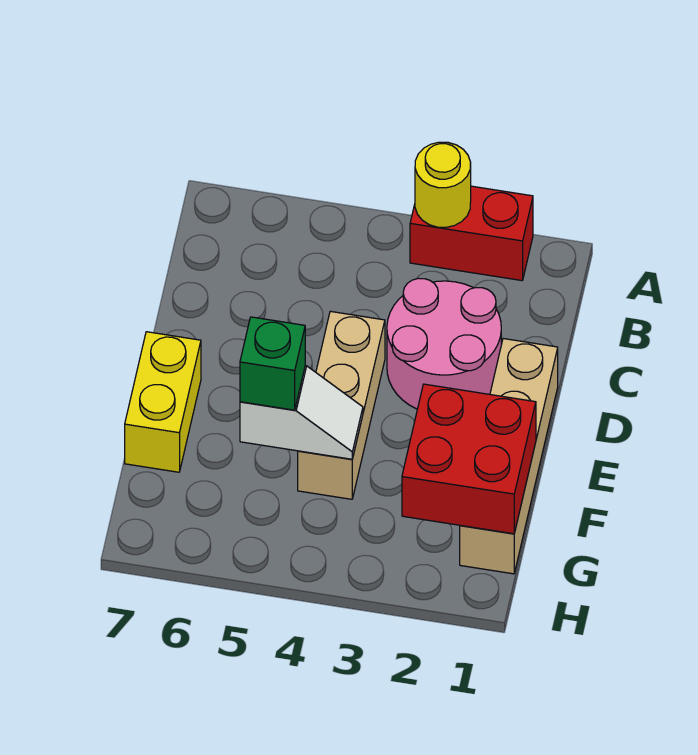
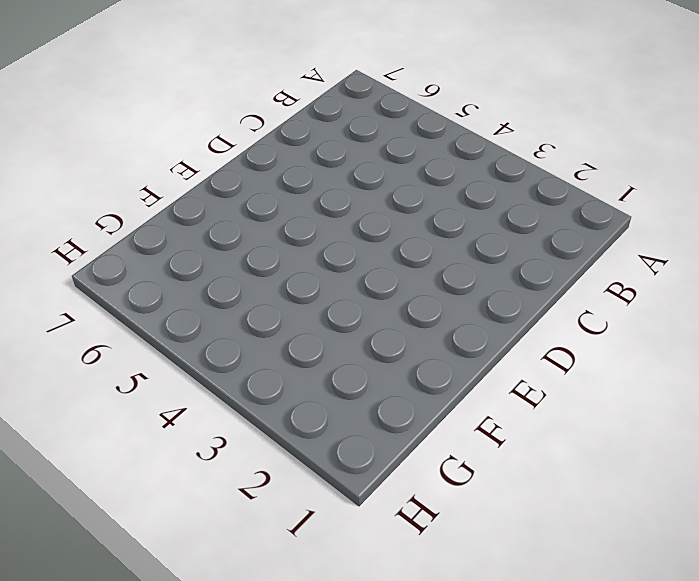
none -> red 1x2 brick [410,186,533,281]
none -> pink 2x2 round brick [387,278,501,409]

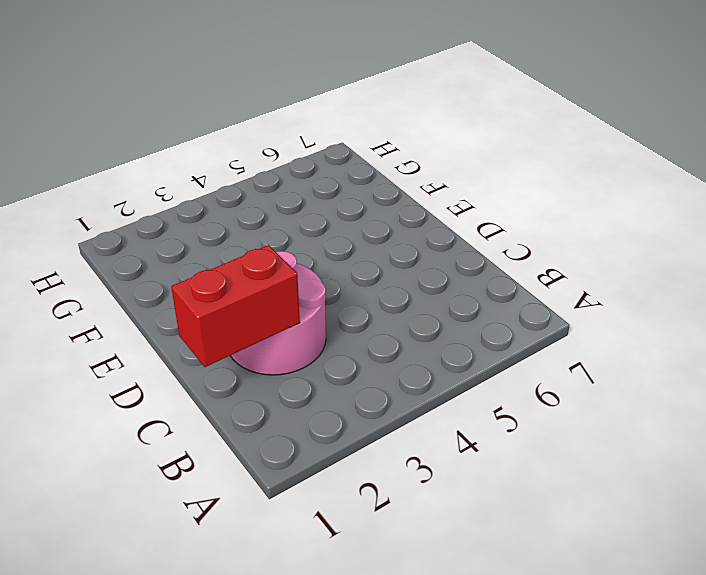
red 1x2 brick [171,245,300,367] -> red 1x2 brick moved to [410,186,533,281]
none -> tan 1x4 brick [460,339,558,574]
none -> tan 1x3 brick [298,311,385,499]

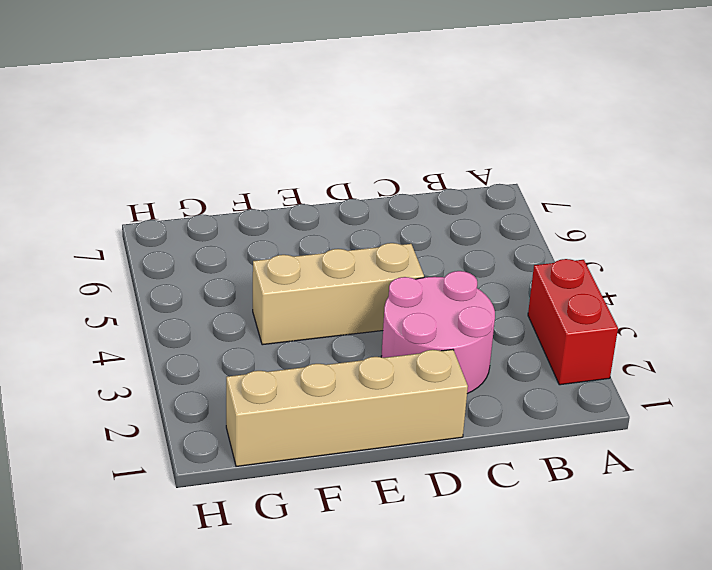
none -> yellow 1x2 brick [125,332,201,472]
none -> yellow 1x1 round brick [415,142,471,227]

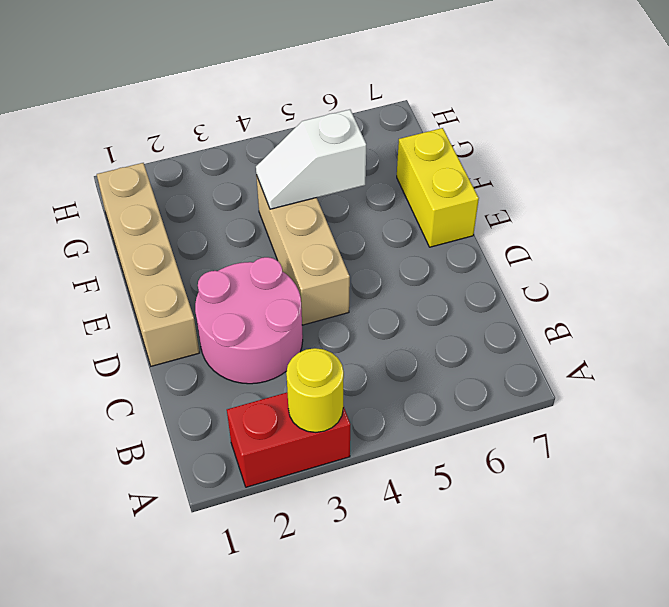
none -> red 2x2 brick [402,384,536,534]
none -> green 1x1 brick [240,317,305,410]

